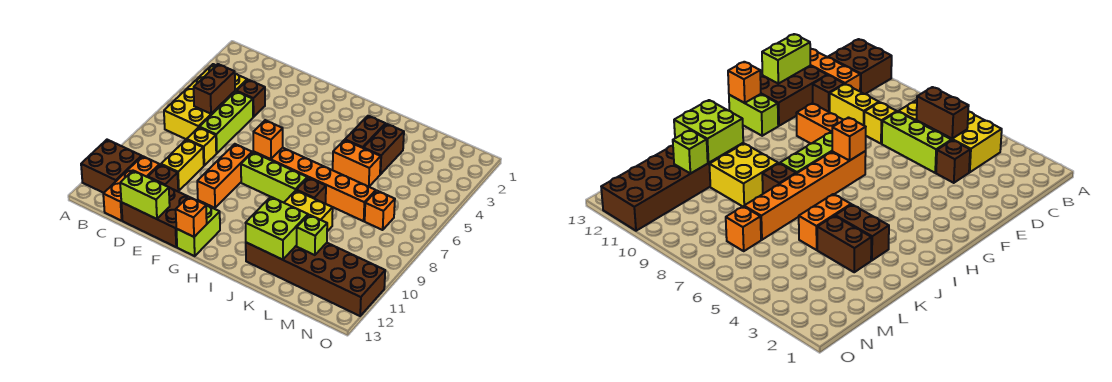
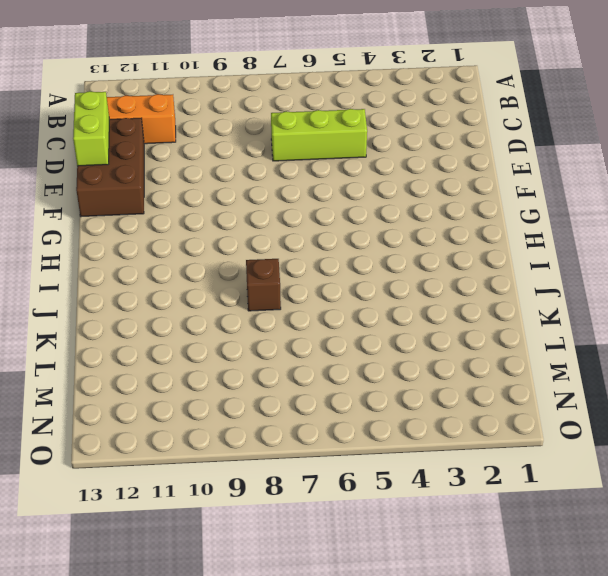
none -> brown 2x2 brick [81,140,142,193]
none -> yellow 2x4 brick [164,64,247,140]
none -> brown 1x1 brick [237,80,265,117]

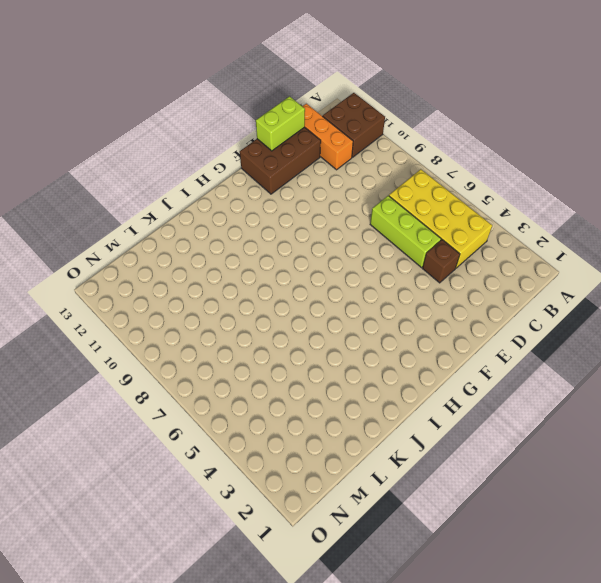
none -> yellow 1x1 brick [187,127,216,165]
none -> yellow 1x2 brick [161,140,204,191]
none -> brown 1x1 brick [148,165,178,191]

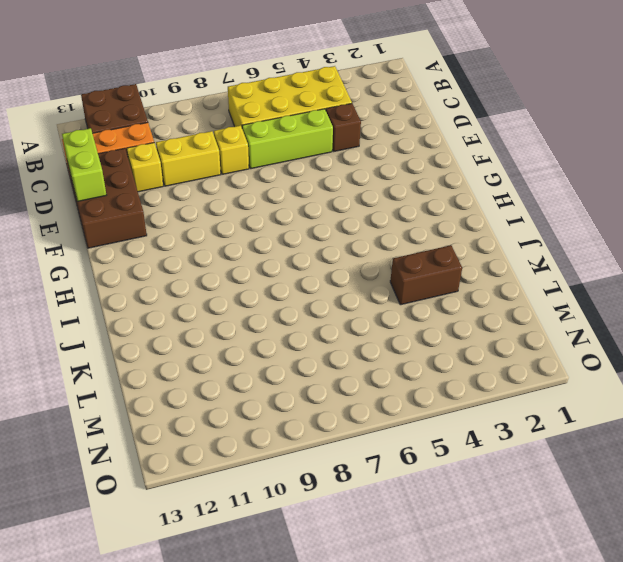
yellow 1x1 brick [127,143,163,192] -> brown 1x1 brick [148,165,178,191]
none -> orange 1x3 brick [197,144,252,208]
none -> orange 1x6 brick [253,148,376,221]
none -> lime 1x3 brick [241,152,307,203]

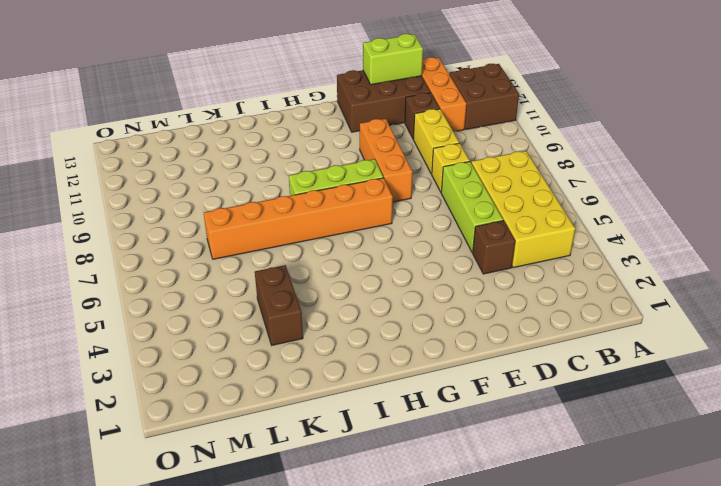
none -> lime 1x2 brick [176,205,220,256]
none -> brown 1x2 brick [345,116,385,148]
none -> orange 1x2 brick [333,140,381,187]

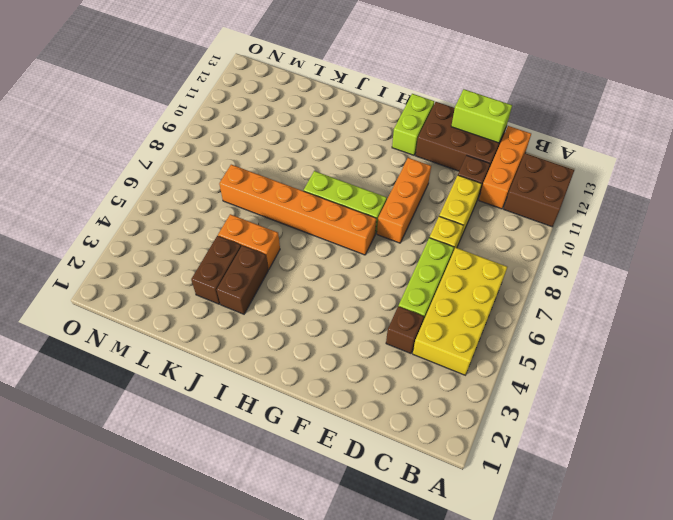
none -> brown 1x1 brick [296,178,326,204]
none -> yellow 2x2 brick [284,191,333,231]
none -> brown 2x6 brick [246,243,385,316]

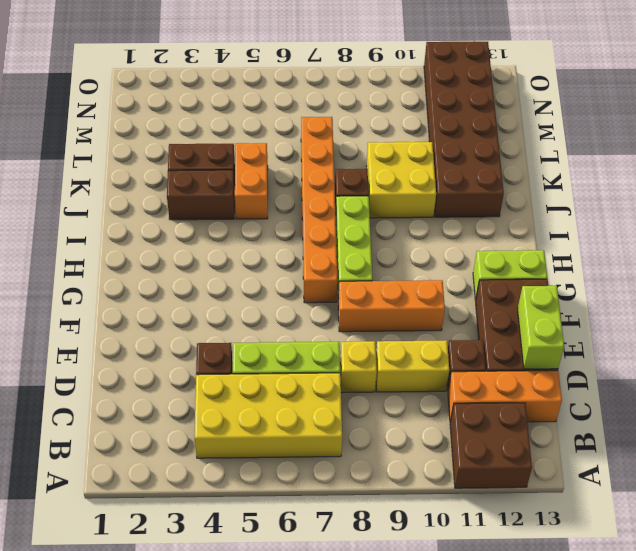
none -> orange 1x1 brick [365,191,395,230]
none -> brown 1x2 brick [194,64,235,114]
none -> orange 1x1 brick [253,120,283,159]

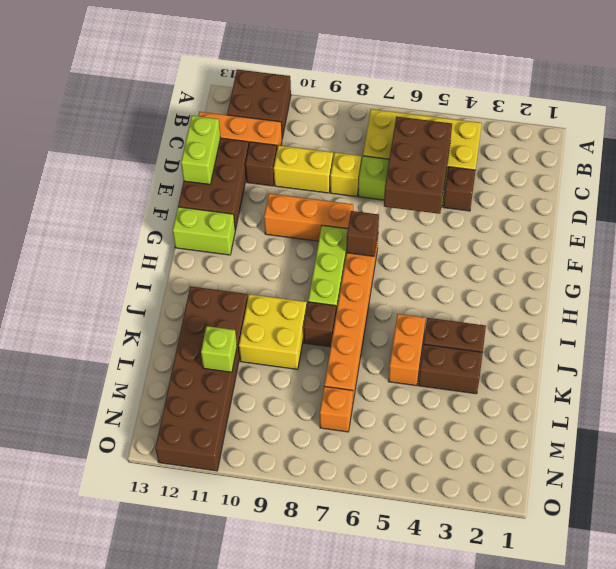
brown 2x3 brick [384,117,452,214] -> brown 1x2 brick [194,64,235,114]
brown 1x1 brick [347,211,379,256] -> orange 1x1 brick [253,120,283,159]
none -> orange 1x1 brick [176,197,207,237]
none -> lime 2x2 brick [246,197,308,260]

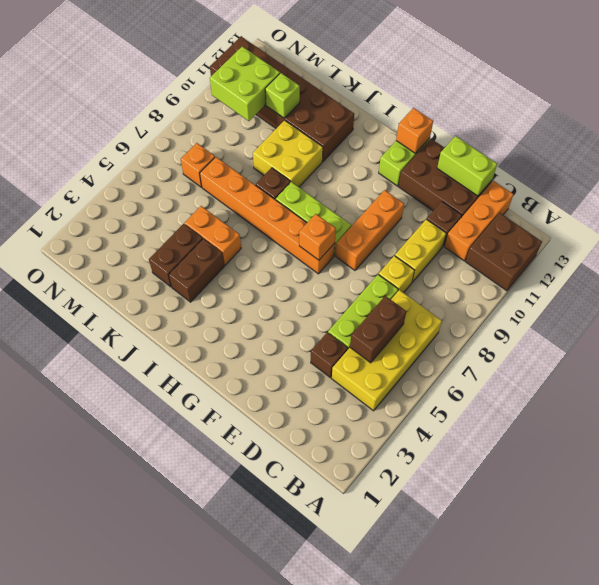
lime 2x2 brick [210,46,280,121] -> lime 2x2 brick moved to [246,197,308,260]

